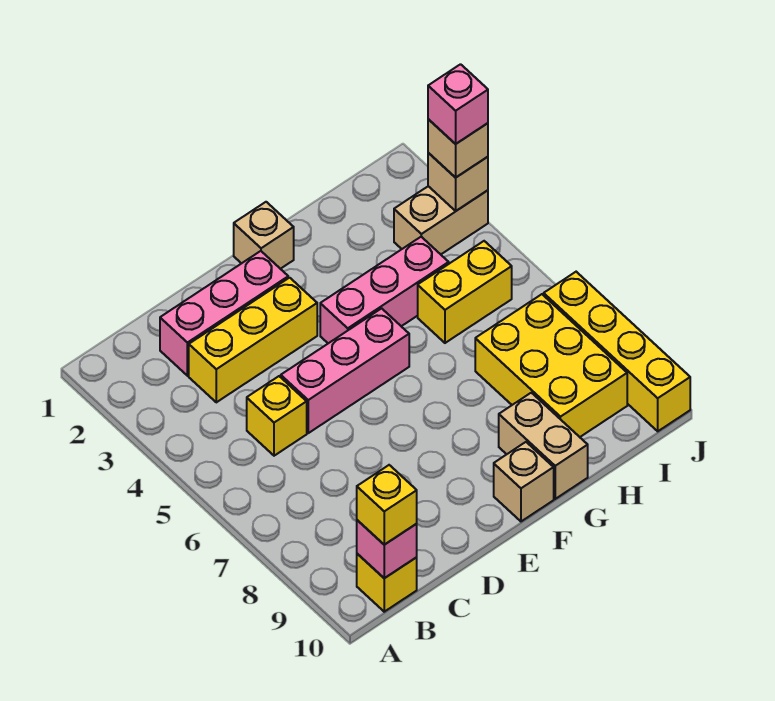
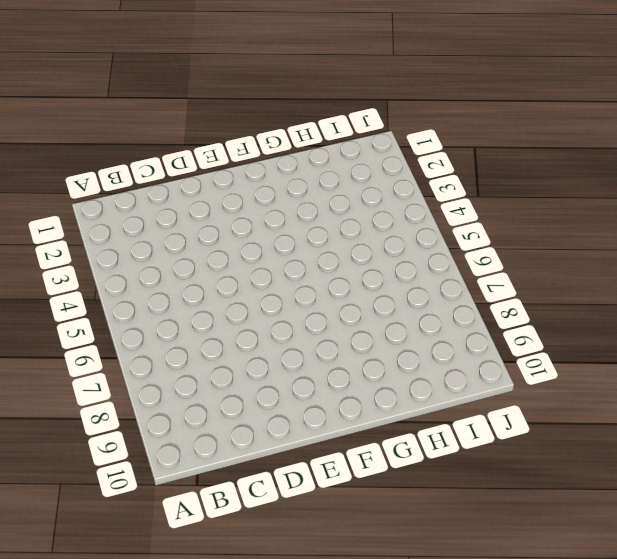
none -> yellow 1x1 brick [357,554,417,612]
none -> pink 1x3 brick [160,251,288,376]
none -> yellow 1x3 brick [189,278,317,402]

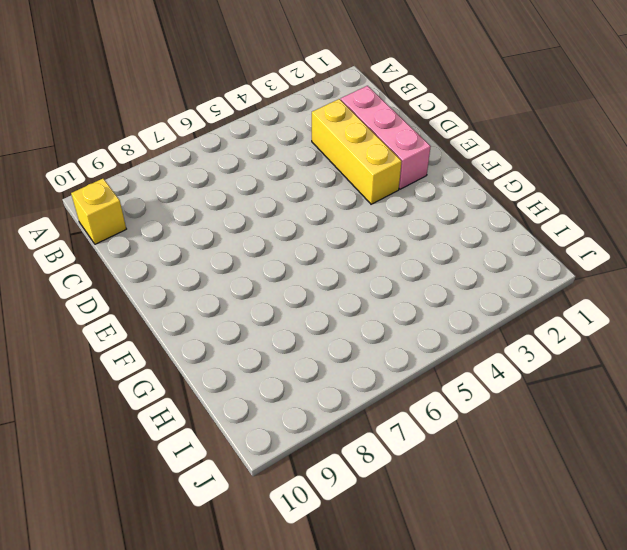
none -> yellow 1x1 brick [247,376,307,456]
none -> pink 1x3 brick [281,308,409,433]
none -> tan 1x1 brick [234,202,294,269]

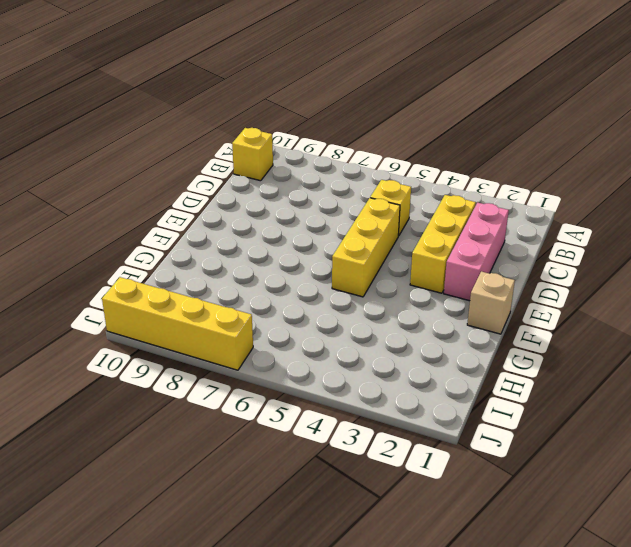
yellow 1x3 brick [332,198,400,297] -> pink 1x3 brick [281,308,409,433]
none -> pink 1x3 brick [320,237,449,343]
none -> tan 1x1 brick [494,442,554,521]
none -> tan 1x2 brick [499,393,588,499]

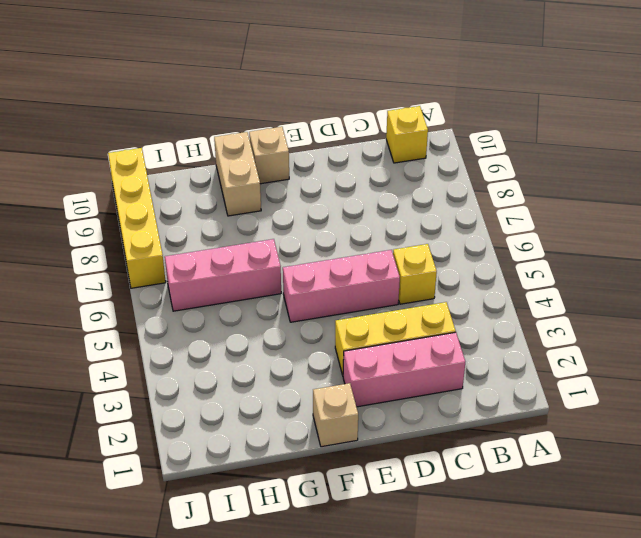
pink 1x3 brick [165,239,281,311] -> pink 1x3 brick moved to [320,237,449,343]
none -> yellow 1x2 brick [418,241,512,343]
none -> yellow 2x3 brick [475,294,627,437]
none -> tan 1x2 brick [394,186,488,254]

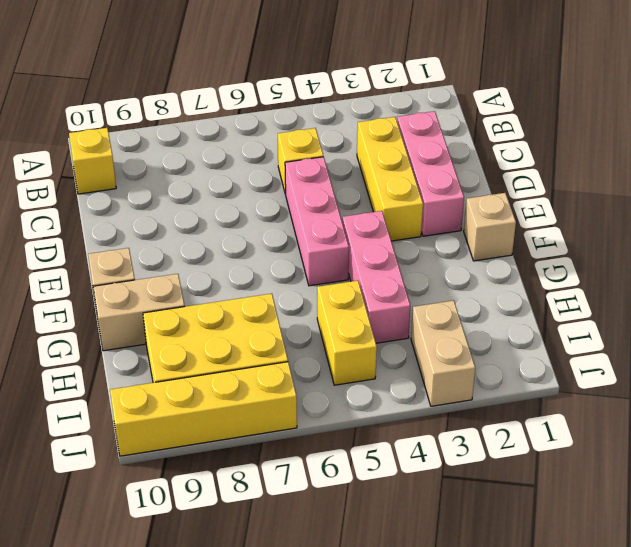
none -> pink 1x1 brick [357,520,417,578]
none -> tan 1x1 brick [428,153,488,211]
none -> yellow 1x1 brick [357,465,417,545]

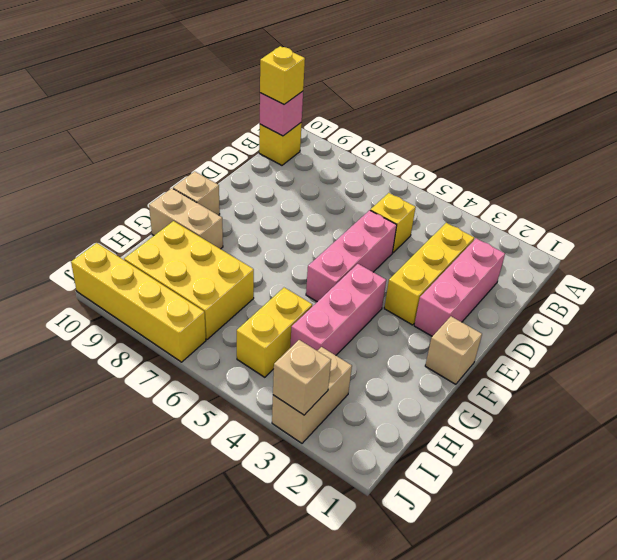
none -> tan 1x1 brick [428,119,488,178]
none -> pink 1x1 brick [428,64,488,144]

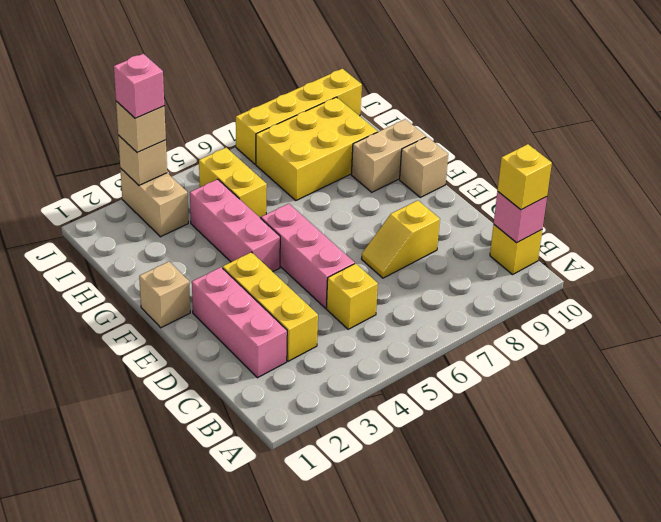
yellow 1x2 slope [362,200,440,278] -> none

